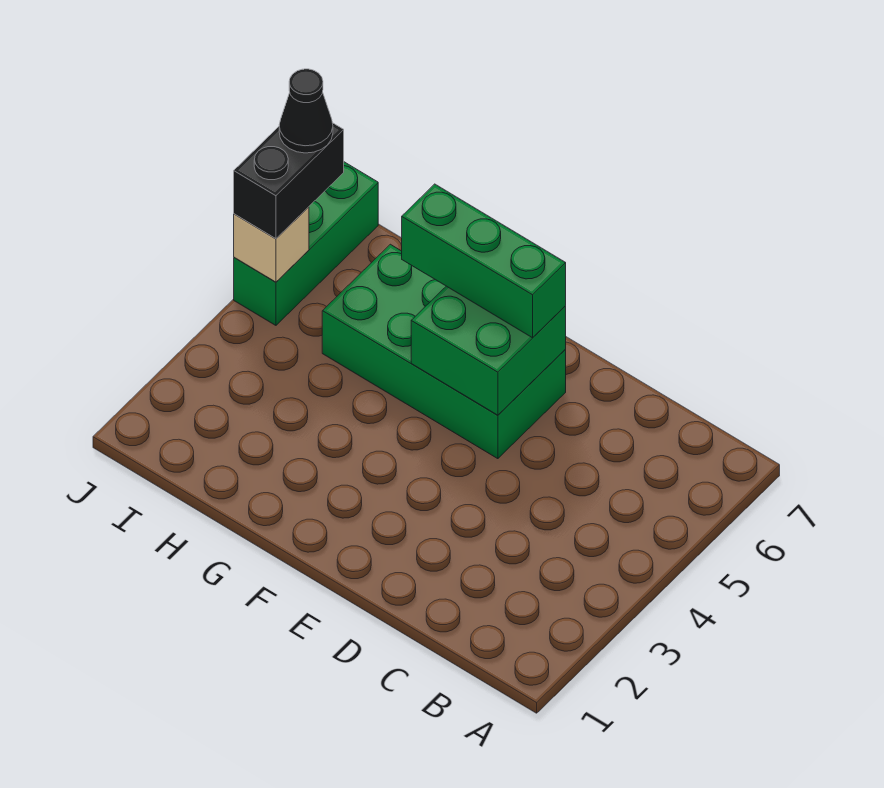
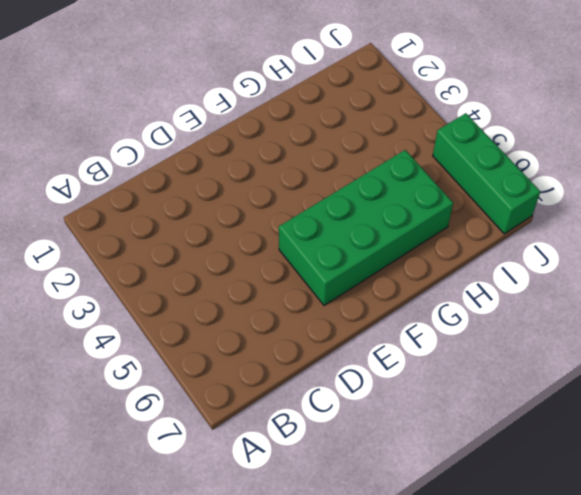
none -> green 2x2 brick [411,286,566,415]
none -> tan 1x1 brick [234,207,309,282]

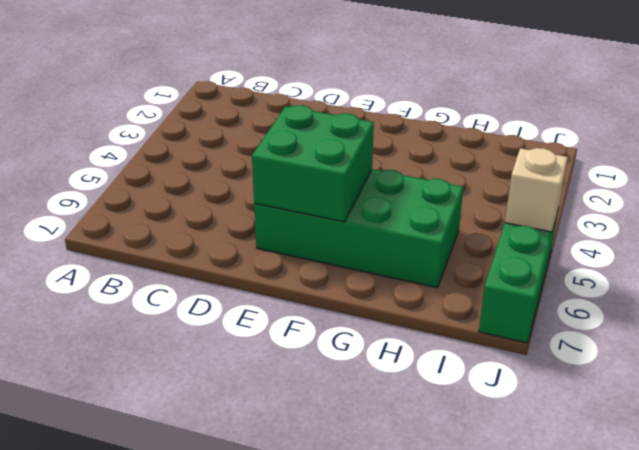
none -> green 1x3 brick [402,184,566,338]
none -> black 1x2 brick [234,123,344,239]

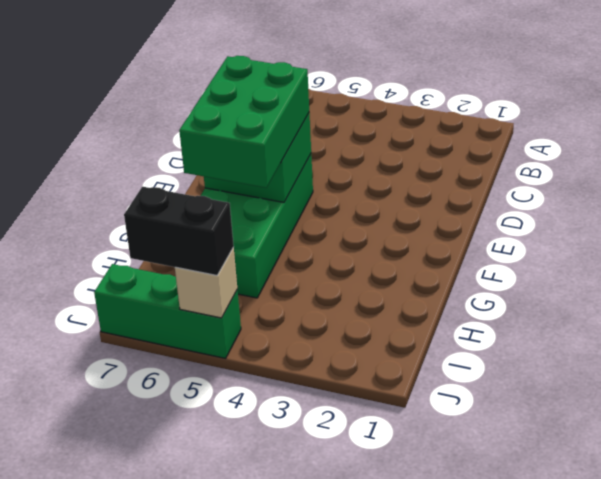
green 2x3 brick [179,56,309,188] -> green 1x3 brick [402,184,566,338]
none -> black 1x1 cone [279,69,333,153]

